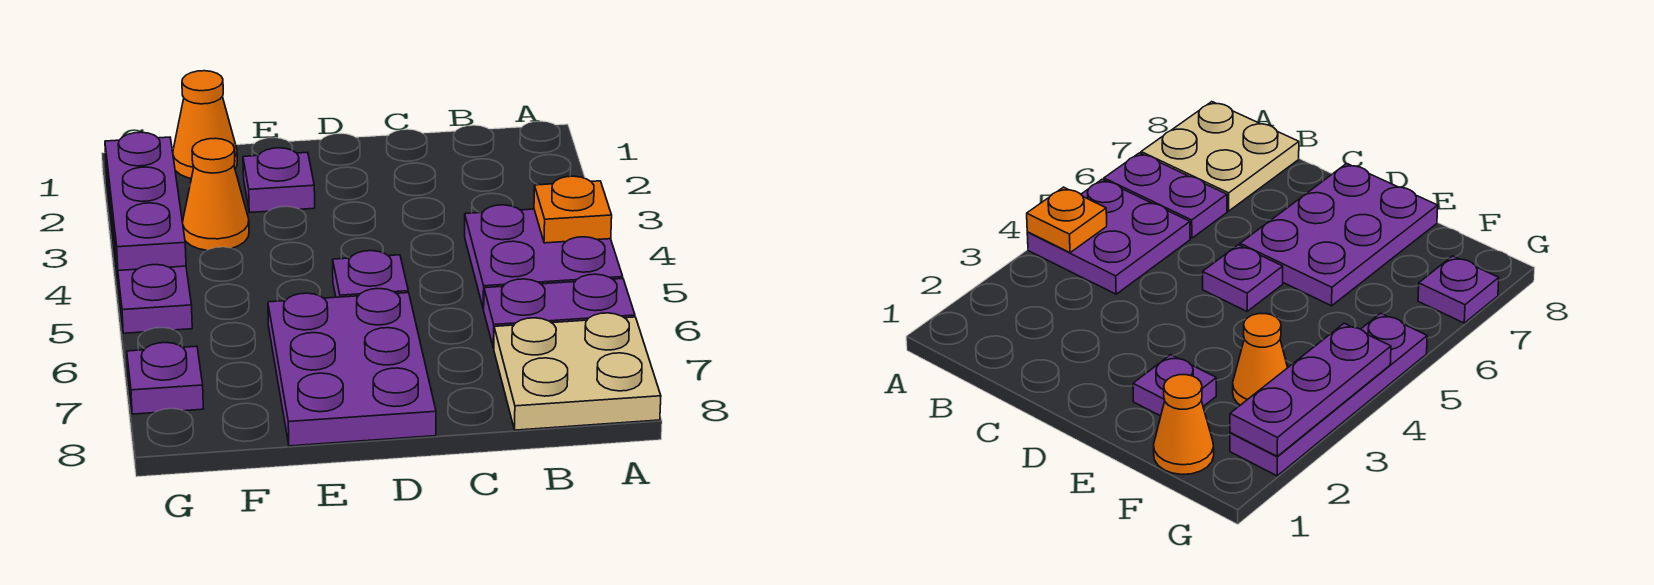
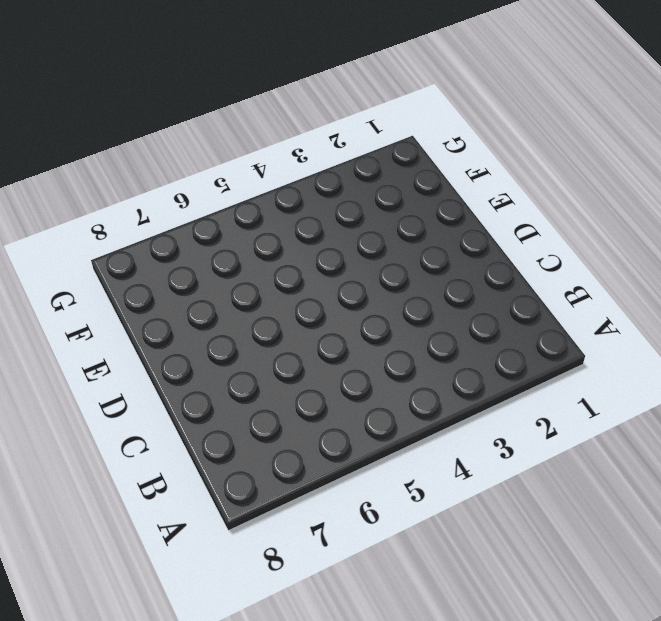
none -> purple 2x2 plate [465,205,623,309]
none -> purple 1x2 plate [484,274,635,348]
none -> tan 2x2 plate [494,313,661,430]

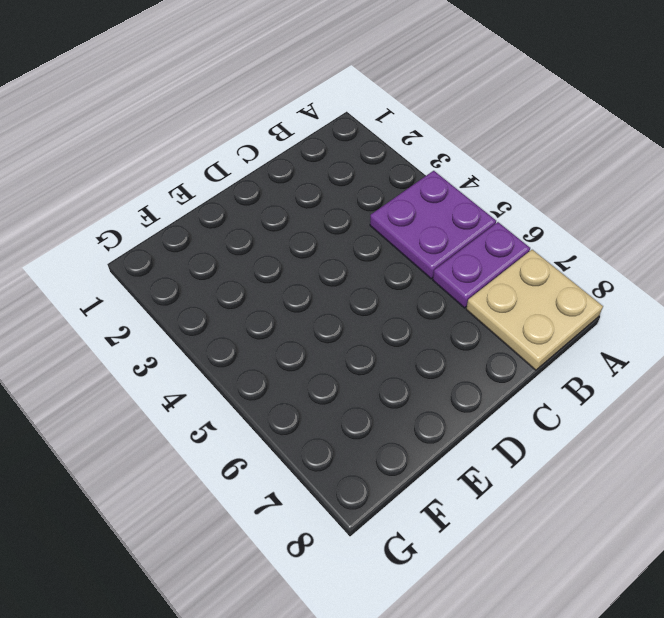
none -> purple 1x1 plate [333,251,408,297]
none -> purple 2x3 plate [268,289,436,446]
none -> purple 1x1 plate [243,148,315,212]

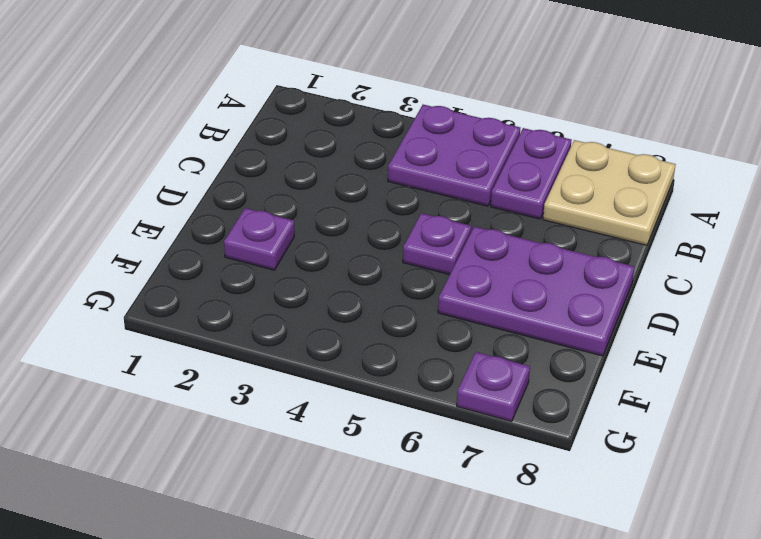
none -> orange 1x1 cone [173,71,237,178]
none -> orange 1x1 cone [183,138,249,250]
none -> purple 1x4 plate [106,169,192,333]

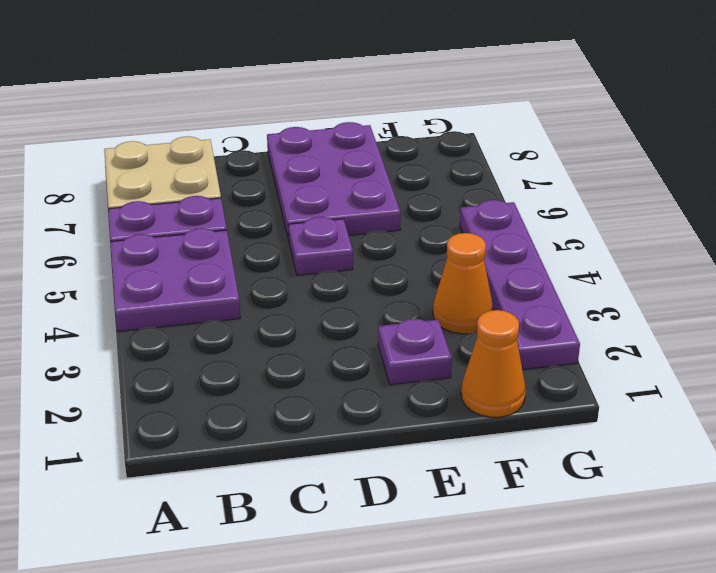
none -> purple 1x1 plate [127,343,203,414]
none -> orange 1x1 plate [534,176,612,243]
none -> purple 1x3 plate [105,132,186,271]

